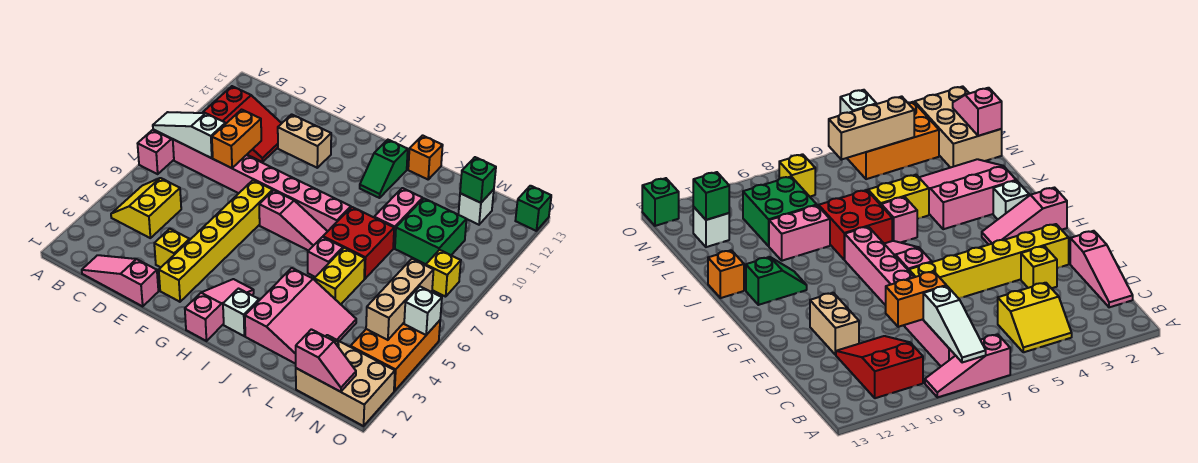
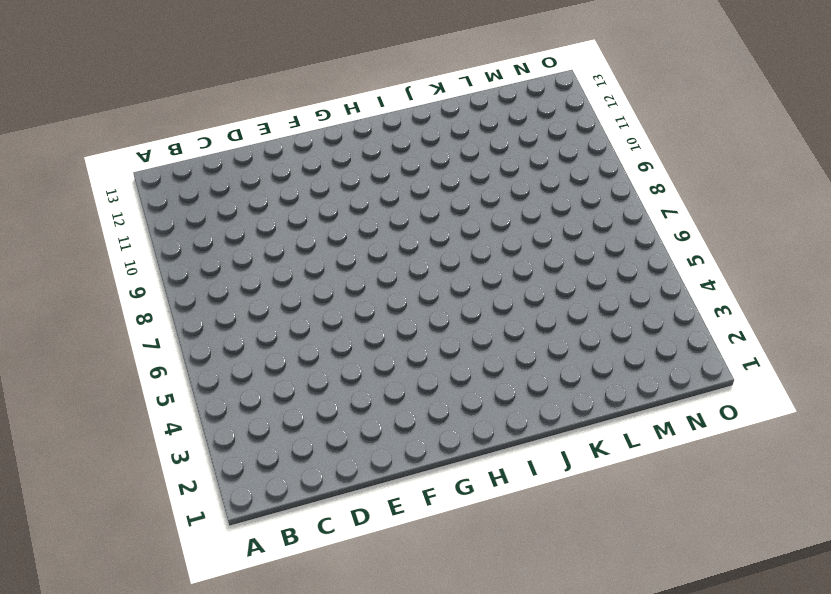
none -> pink 1x3 slope [138,129,174,174]
none -> yellow 2x2 slope [111,178,181,238]
none -> pink 1x8 brick [173,139,351,231]
none -> red 2x3 slope [203,86,282,162]

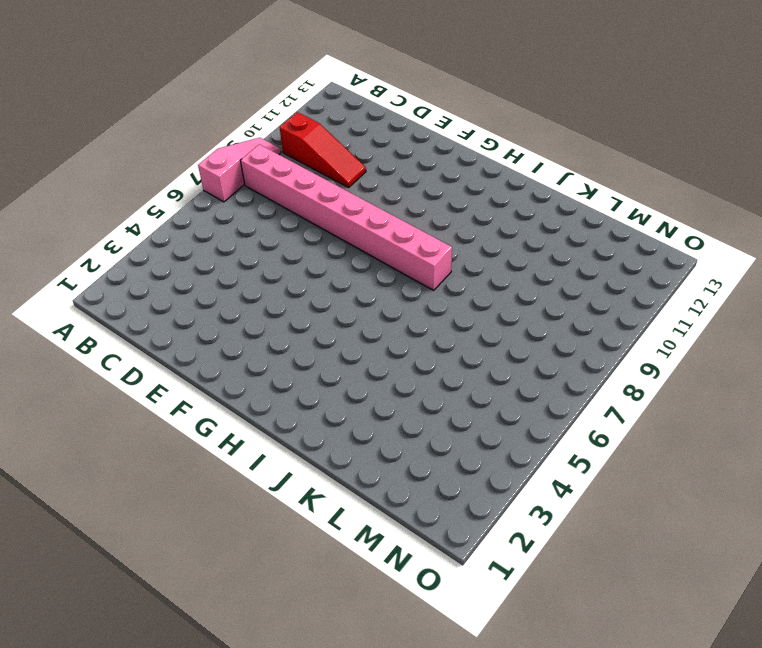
red 1x3 slope [280,112,366,187] -> red 2x3 slope [203,86,282,162]
none -> yellow 2x2 slope [111,178,181,238]
none -> pink 1x3 slope [82,255,158,306]
none -> yellow 1x1 brick [154,229,190,267]
none -> tan 1x2 brick [278,114,331,168]

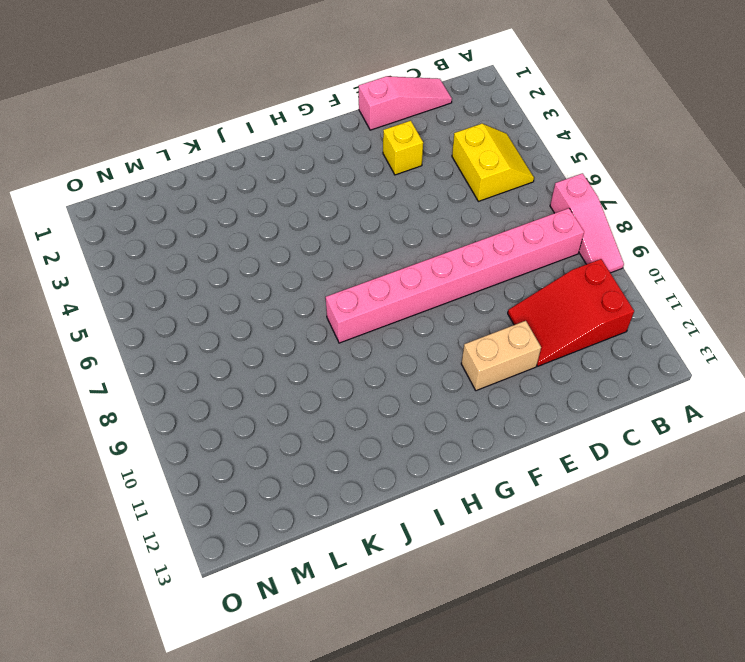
none -> yellow 1x6 brick [159,180,273,302]
none -> pink 1x3 slope [259,190,328,251]
none -> pink 1x3 slope [185,279,254,341]
none -> white 1x1 brick [223,289,259,336]

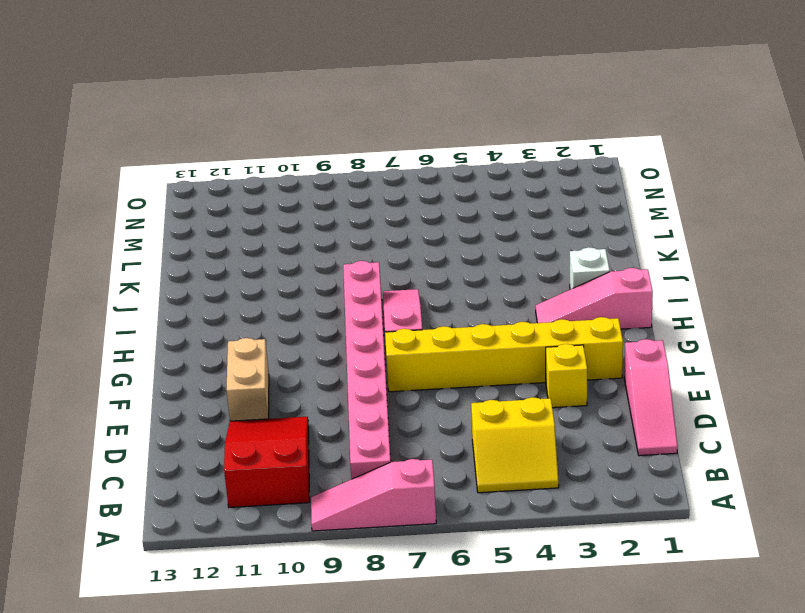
none -> green 1x2 slope [360,140,408,198]
none -> pink 3x3 slope [245,268,356,364]
none -> pink 1x1 brick [308,237,343,277]
none -> red 2x2 brick [323,207,394,279]

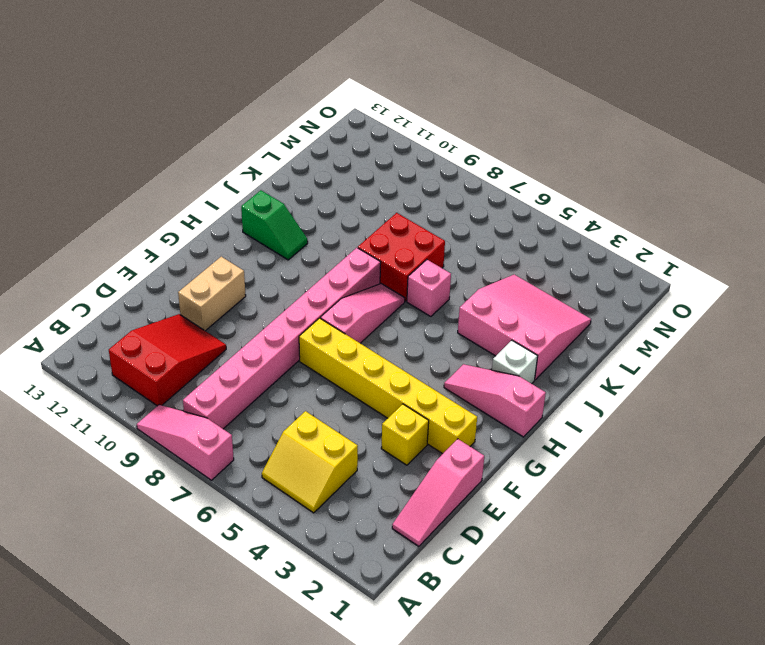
none -> orange 1x1 brick [408,135,443,179]
none -> yellow 1x2 brick [314,248,365,304]
none -> pink 1x2 brick [374,188,423,248]
none -> green 2x2 brick [395,198,467,264]

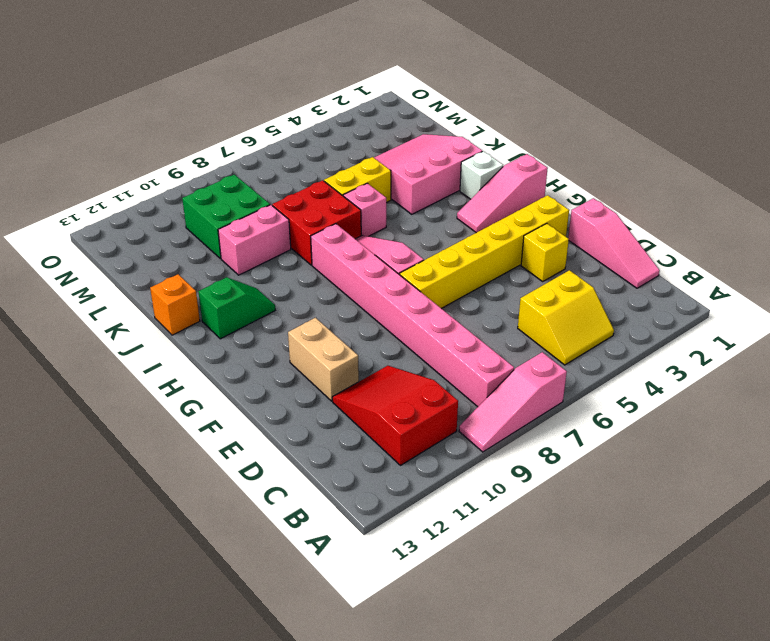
none -> tan 2x3 brick [296,335,395,426]
none -> white 1x1 brick [458,189,494,225]
none -> orange 2x3 brick [351,320,440,391]
none -> yellow 1x1 brick [426,250,461,297]

